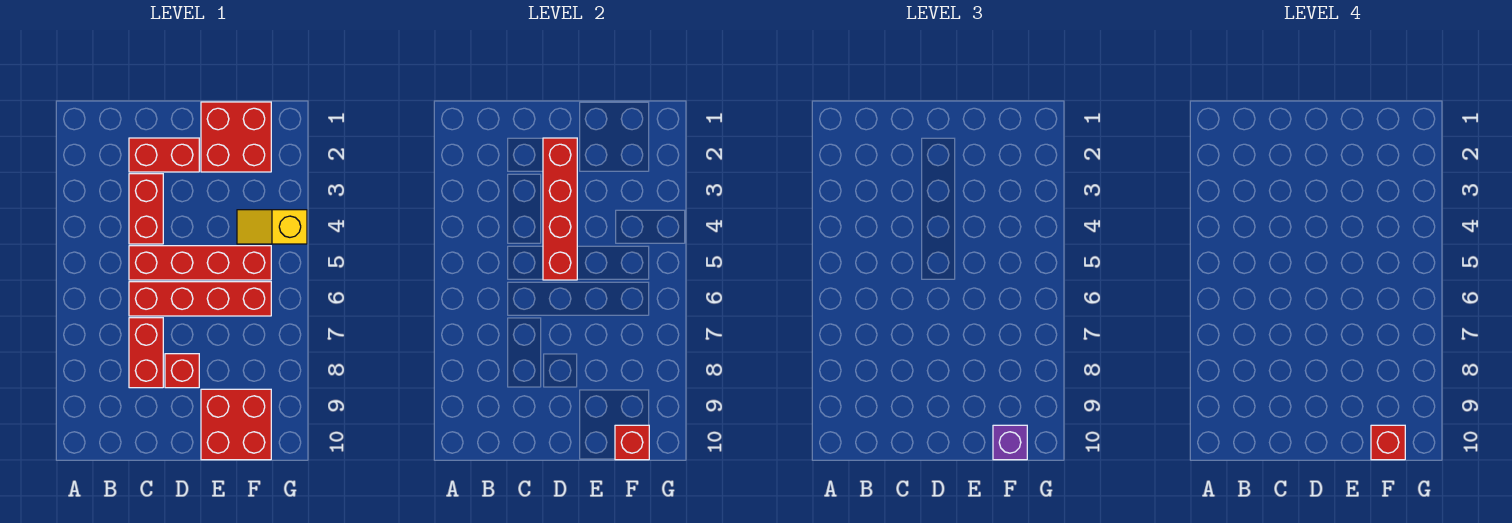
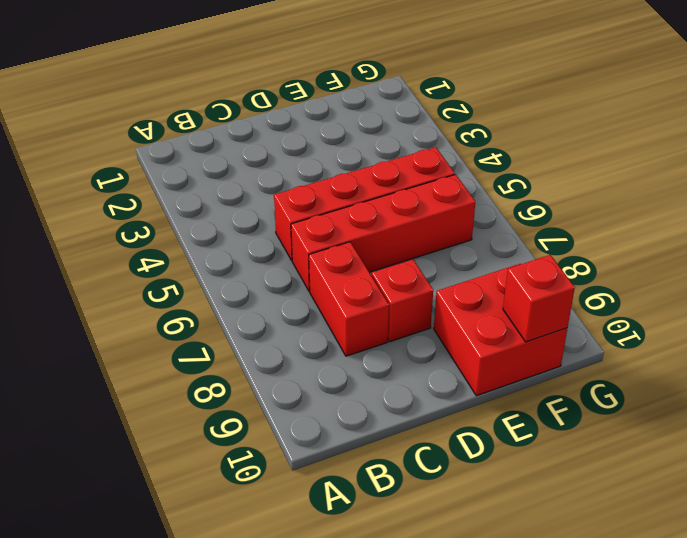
none -> red 1x2 brick [129,138,199,172]
none -> red 1x2 brick [129,174,163,244]
none -> red 2x2 brick [201,102,271,172]

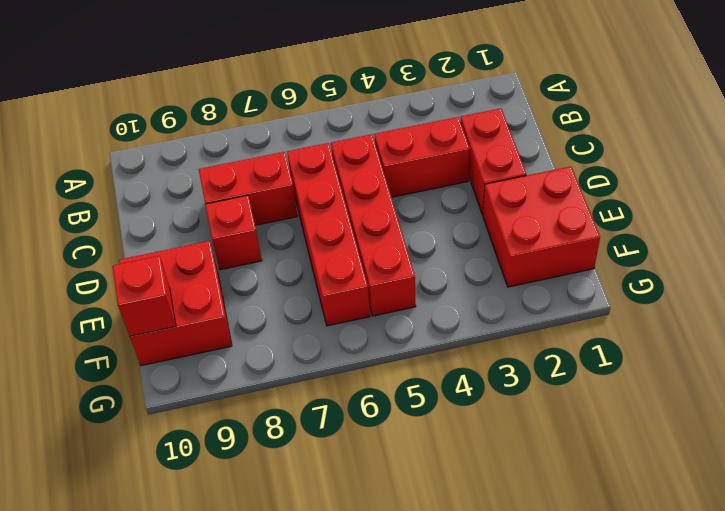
none -> yellow 1x2 slope [237,210,307,244]
none -> red 1x4 brick [543,138,577,280]
none -> purple 1x1 brick [993,425,1027,460]

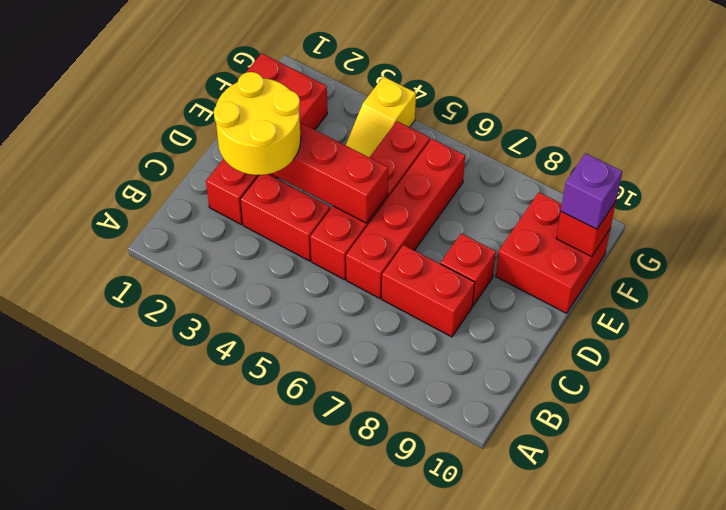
yellow 2x2 round brick [214,72,301,175] -> none
none -> red 1x1 brick [1371,425,1405,460]

